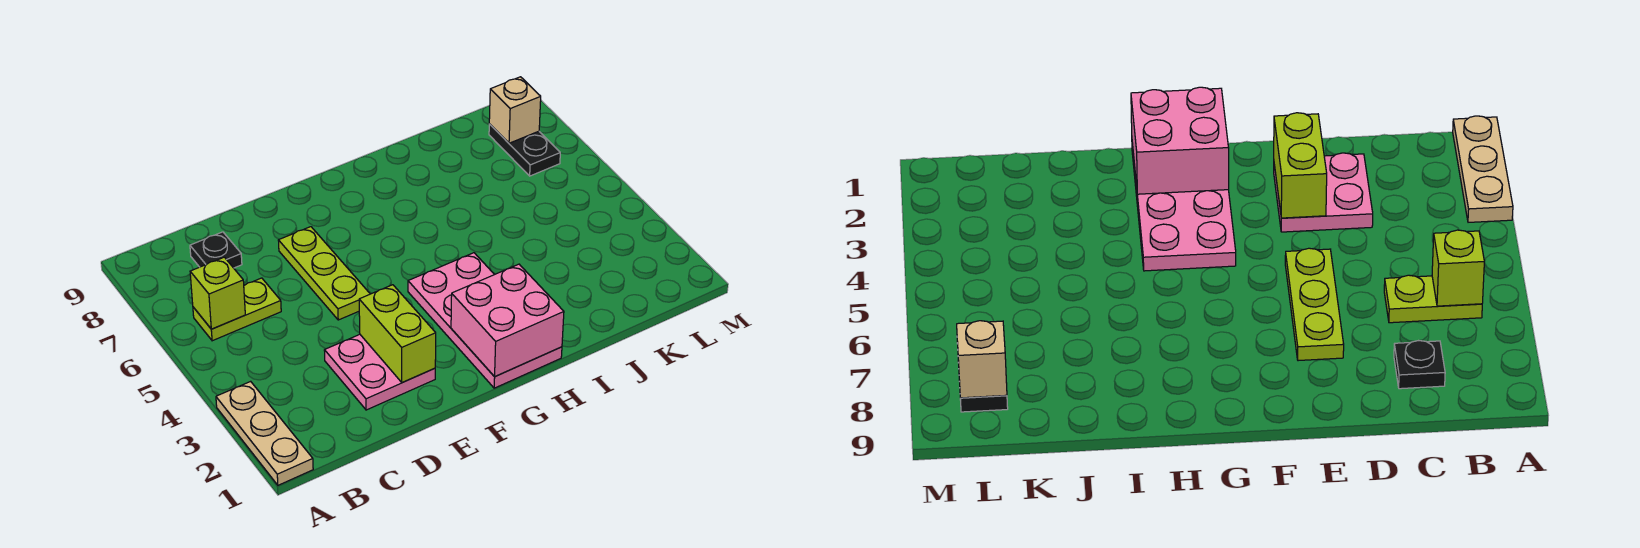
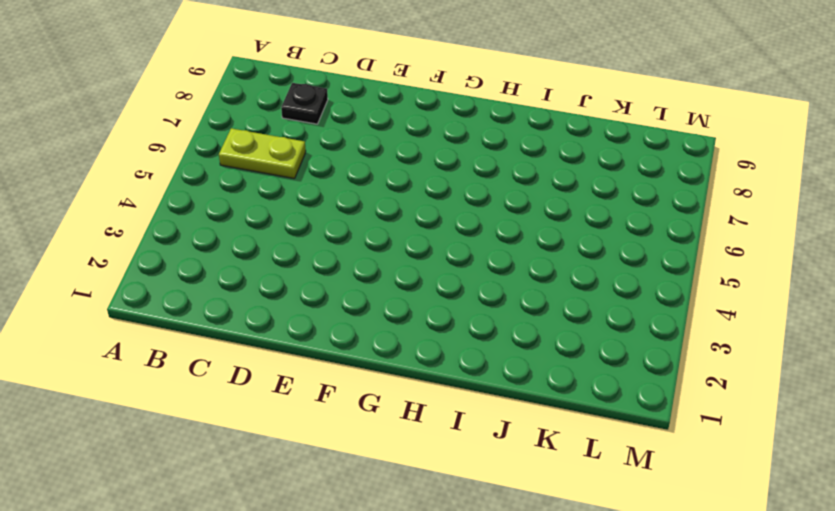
none -> tan 1x3 plate [216,381,313,485]
none -> pink 2x2 plate [324,334,435,410]

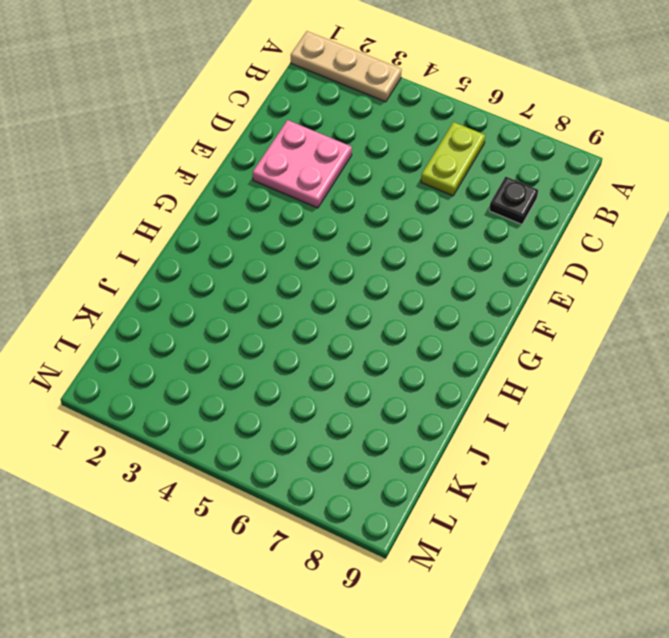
none -> lime 1x3 plate [278,227,370,320]
none -> pink 2x4 plate [408,253,562,388]

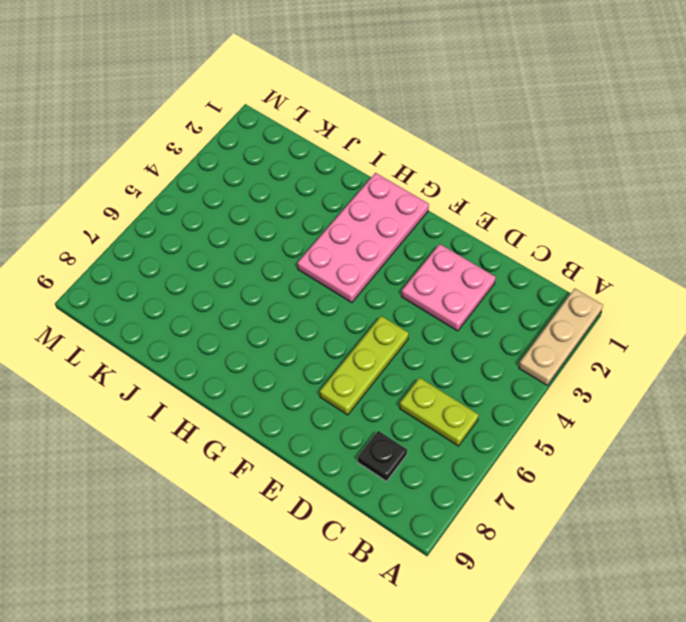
none -> black 1x2 plate [489,124,560,176]
none -> lime 1x1 brick [190,257,245,329]

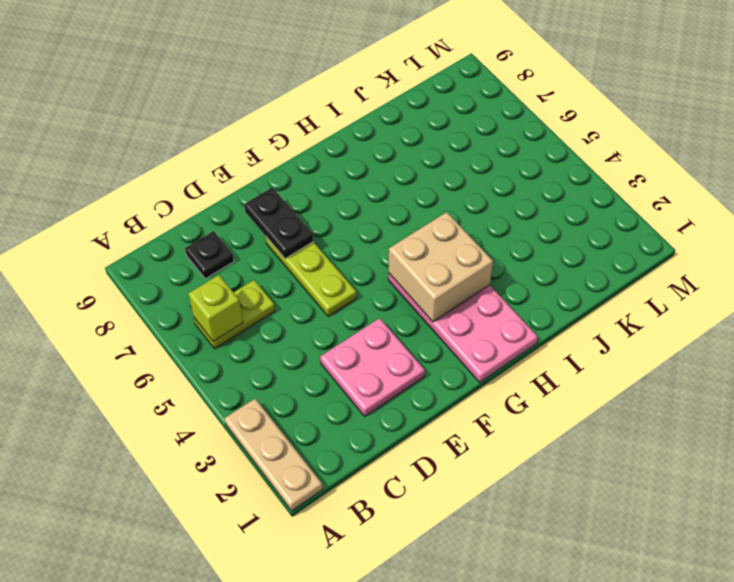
black 1x2 plate [244,187,313,259] -> black 1x2 plate moved to [489,124,560,176]
tan 2x2 brick [389,212,493,322] -> none
none -> lime 1x2 brick [359,285,436,383]
none -> pink 2x2 brick [451,264,564,377]

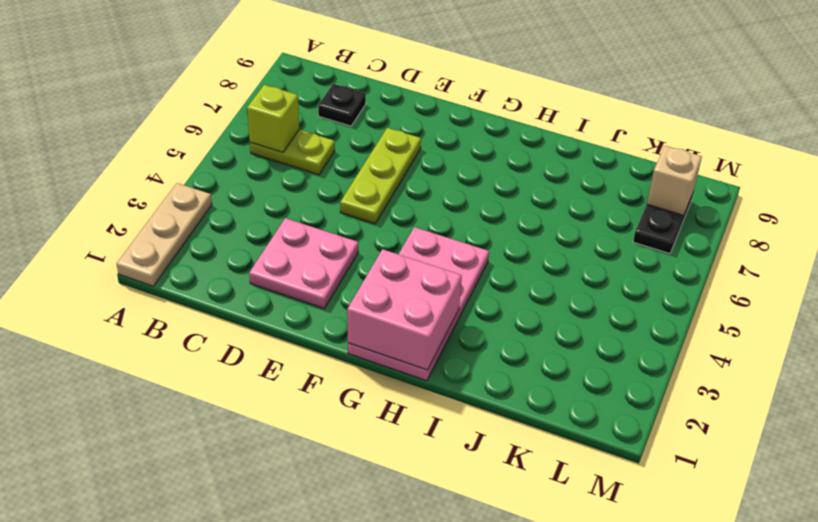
none -> lime 1x2 brick [359,285,436,383]

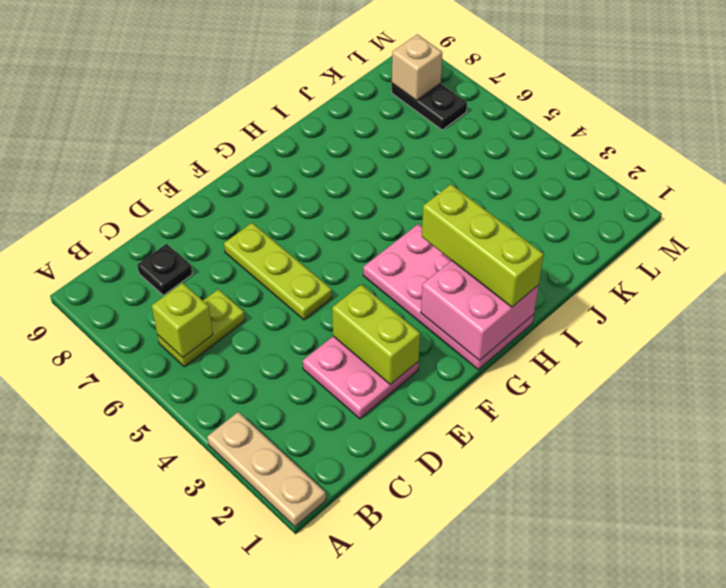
lime 1x3 brick [422,184,544,307] -> none

